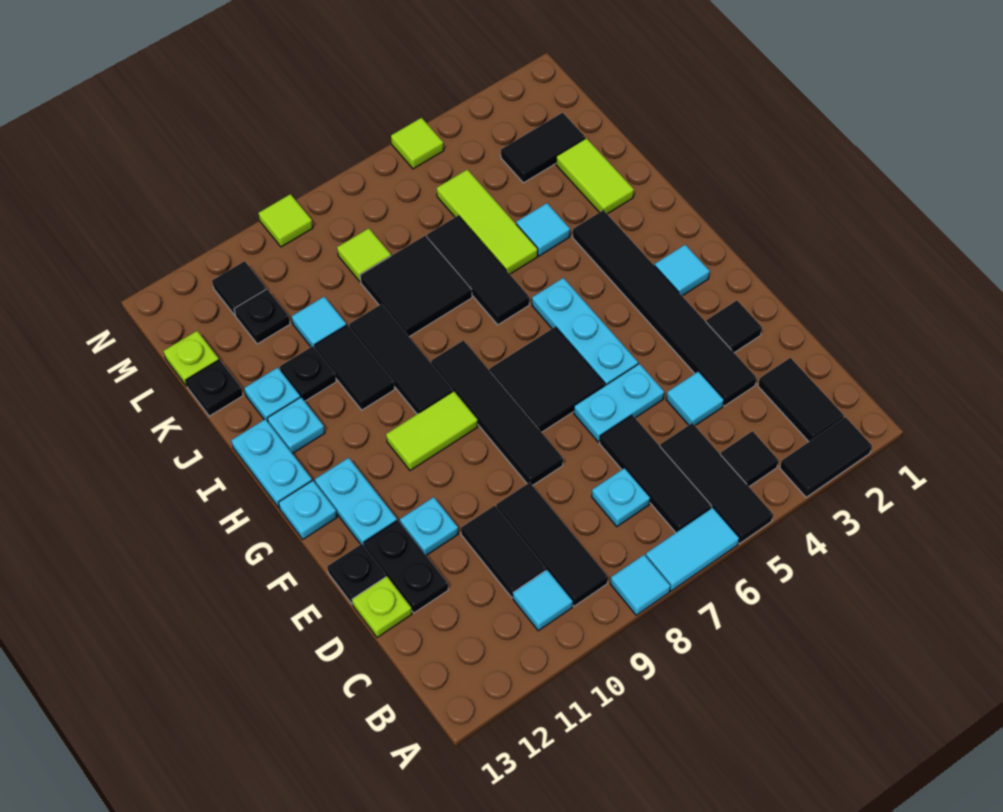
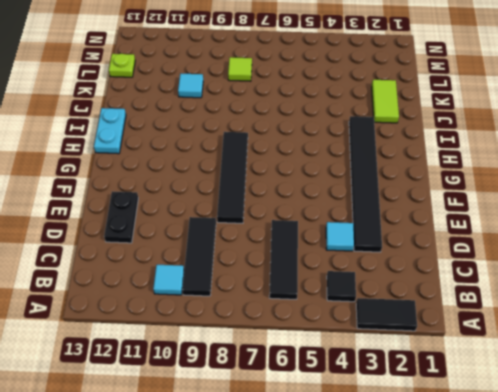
none -> black 1x3 tile [660,423,773,544]
none -> cyan 1x2 tile [646,508,739,591]
none -> cyan 1x1 tile [610,555,670,615]
none -> black 1x2 tile [758,358,844,442]

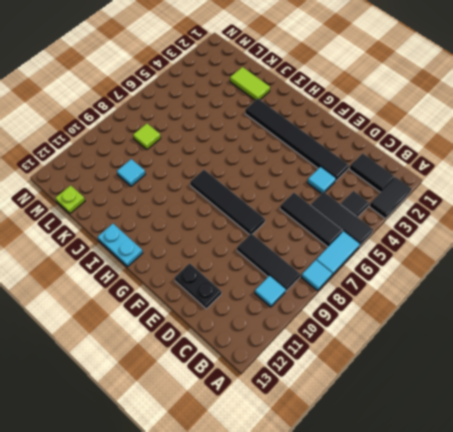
none -> cyan 1x1 plate [592,468,650,527]
none -> black 1x2 tile [461,505,546,597]
none -> lime 1x1 plate [352,576,412,638]
none -> black 1x1 tile [706,300,762,353]

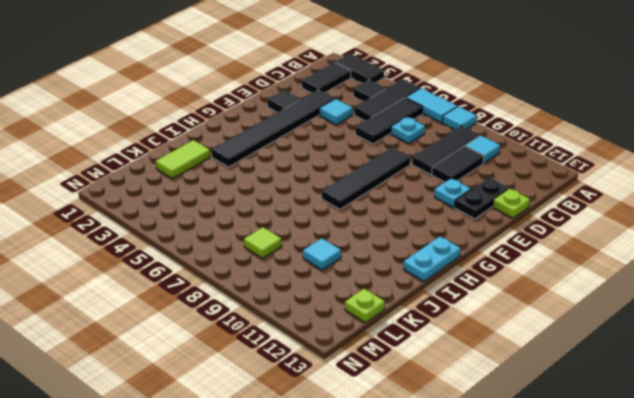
none -> cyan 1x2 plate [574,364,664,442]
none -> black 1x1 plate [327,544,386,604]
none -> cyan 1x3 plate [532,278,638,385]
none -> black 2x2 tile [490,327,605,432]

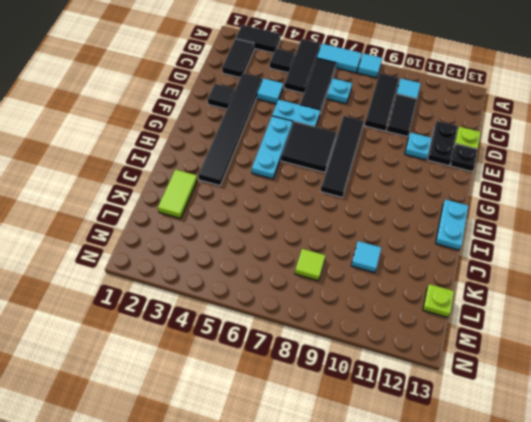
none -> cyan 1x2 plate [315,458,397,546]
none -> cyan 1x1 tile [655,245,710,296]
none -> lime 1x2 tile [386,391,478,471]
none -> cyan 1x1 plate [279,481,337,539]

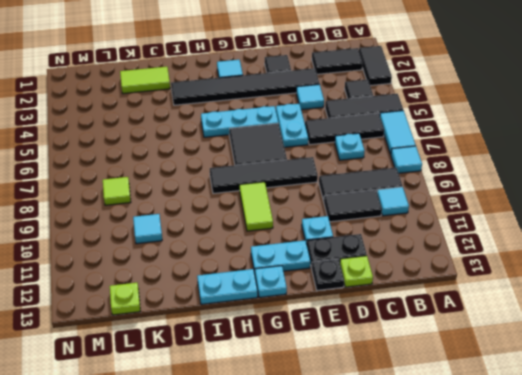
none -> black 1x3 tile [349,304,453,414]
none -> black 1x3 tile [427,216,529,325]
none -> black 1x2 tile [315,325,395,410]
none -> cyan 1x1 plate [267,397,325,454]

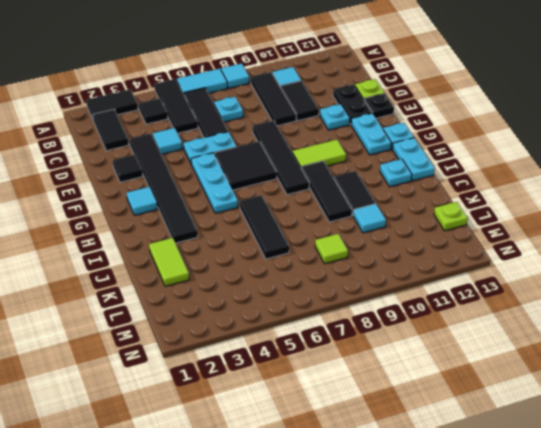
none -> cyan 1x1 tile [516,203,570,256]
none -> lime 1x3 tile [437,169,538,274]
none -> black 2x2 tile [360,236,472,337]
none -> black 1x1 plate [280,346,336,401]

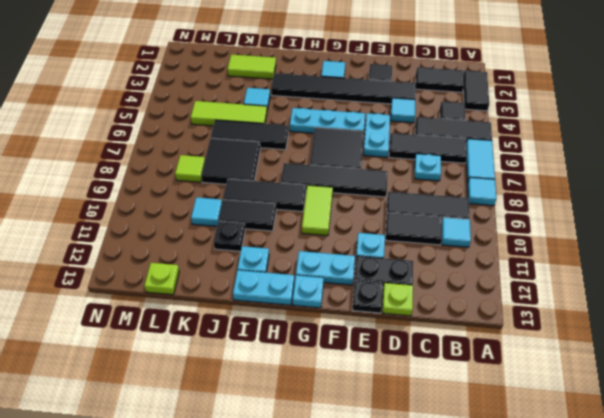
none -> cyan 1x1 plate [244,368,300,421]
none -> black 1x1 plate [186,360,243,416]
none -> black 1x2 tile [501,113,585,183]
none -> black 1x1 plate [234,289,290,344]

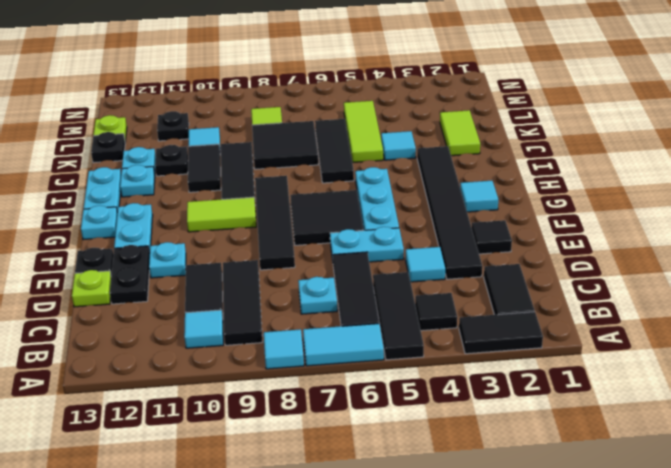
none -> black 1x2 tile [501,113,585,183]
none -> black 1x1 tile [212,261,266,315]
none -> lime 1x1 tile [391,118,444,169]
none -> lime 1x1 tile [259,194,313,247]

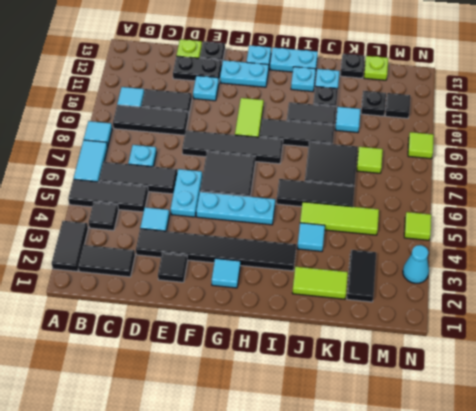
cyan 1x1 cone [403,245,429,283] -> none

